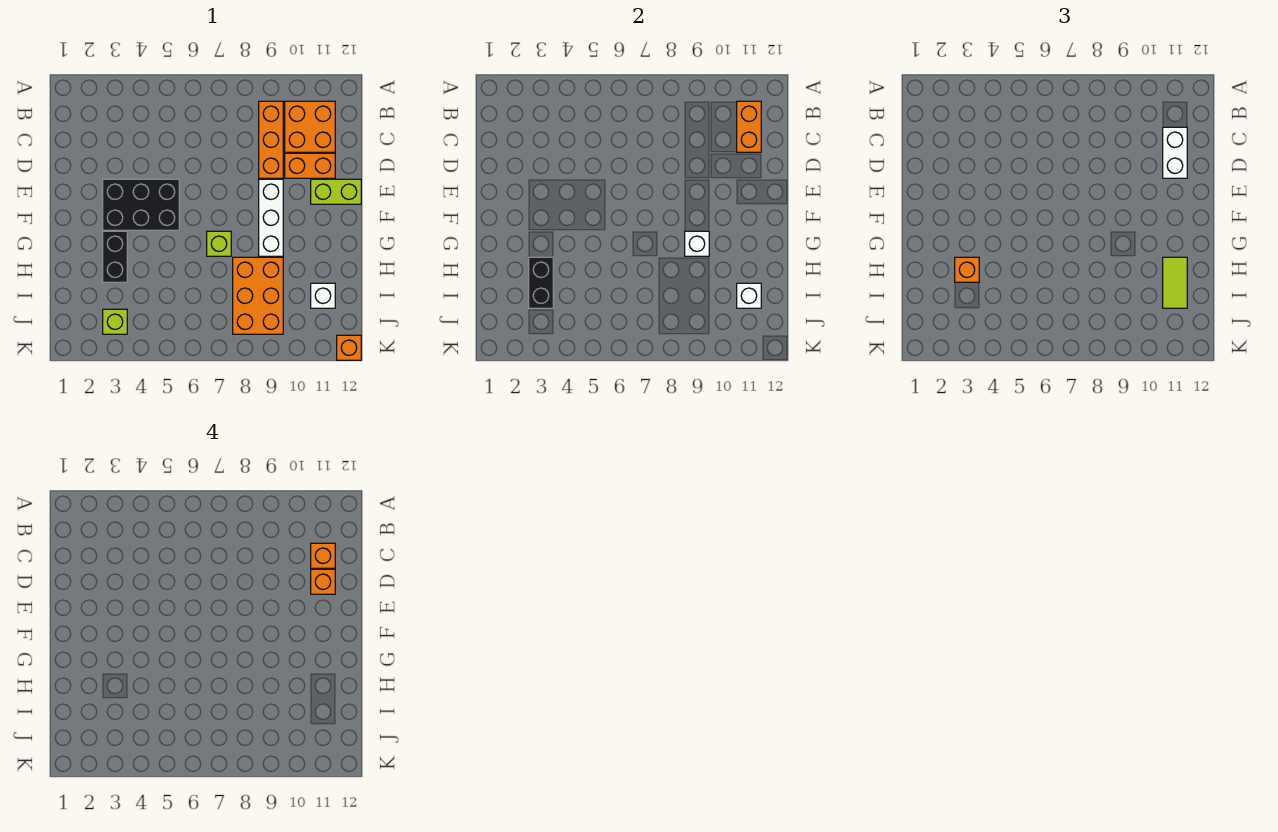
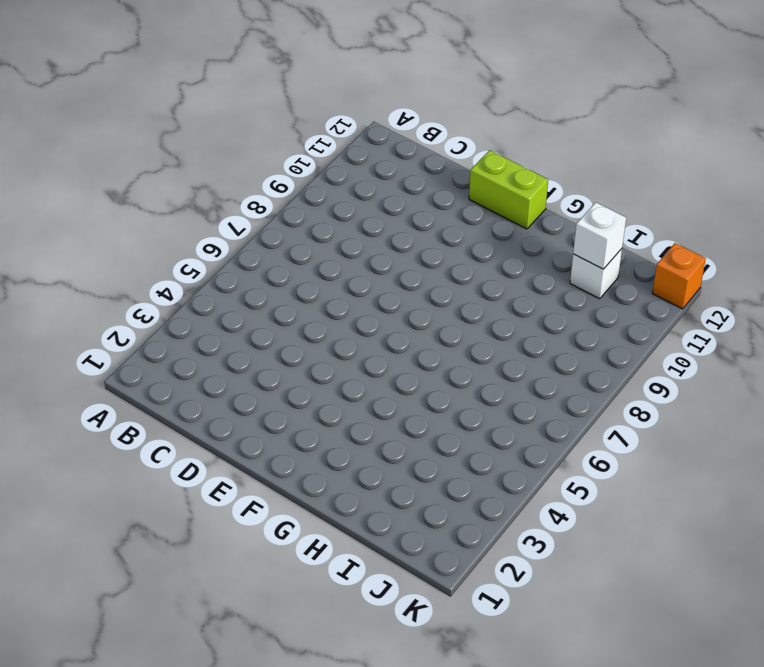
lime 1x2 brick [469,150,548,229] -> lime 1x2 brick turned to [311,179,361,204]
none -> orange 1x3 brick [259,101,283,178]
none -> orange 2x2 brick [285,101,335,152]
none -> orange 1x2 brick [285,153,335,178]

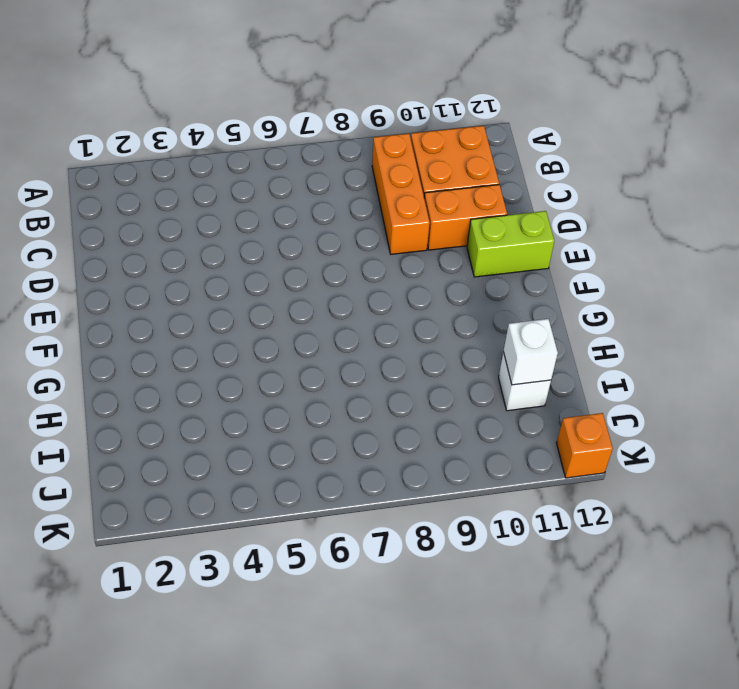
none -> black 2x3 brick [103,179,179,230]
none -> white 1x3 brick [259,179,283,256]
none -> black 1x2 brick [103,231,127,282]

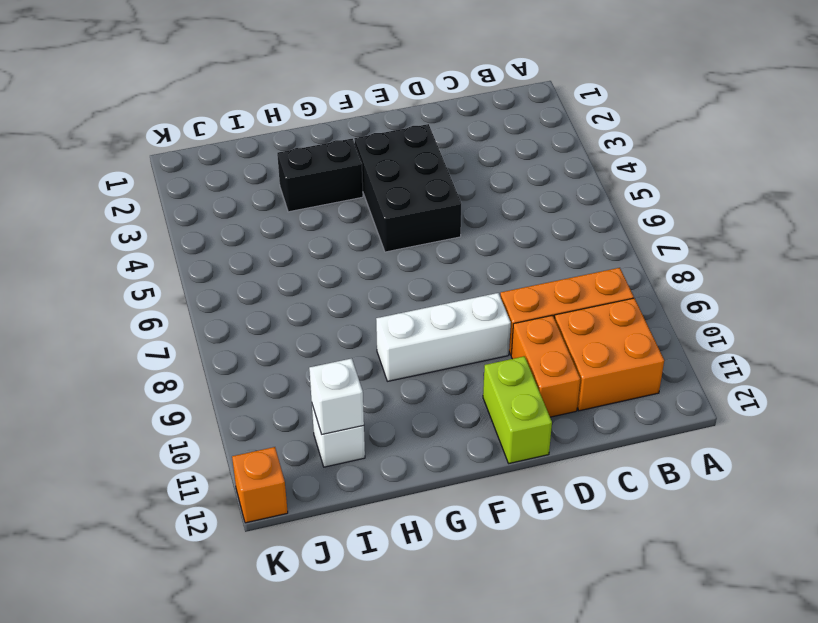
none -> lime 1x1 brick [207,231,231,256]
none -> orange 2x3 brick [233,257,283,334]
none -> lime 1x1 brick [103,309,127,334]

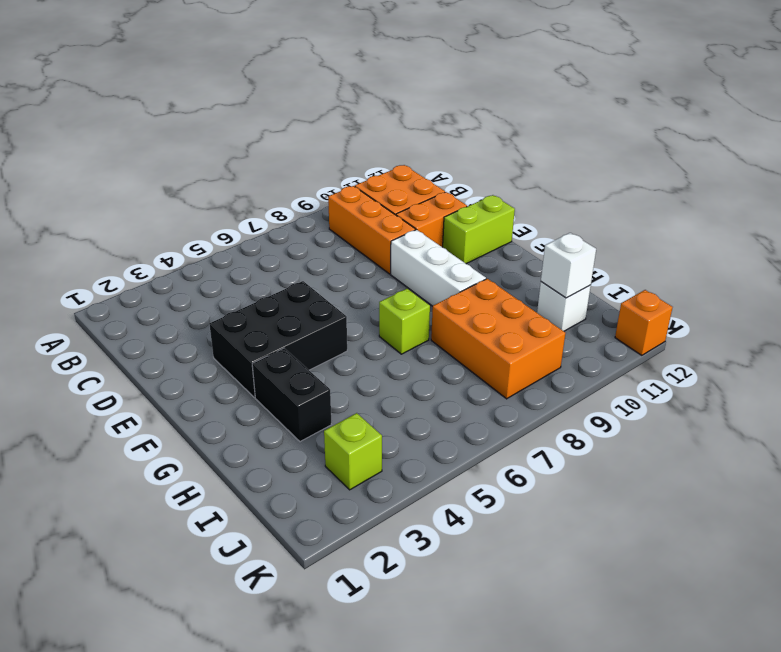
none -> orange 1x2 brick [737,101,761,152]
none -> white 1x1 brick [685,231,709,256]
none -> black 1x2 brick [529,257,553,308]

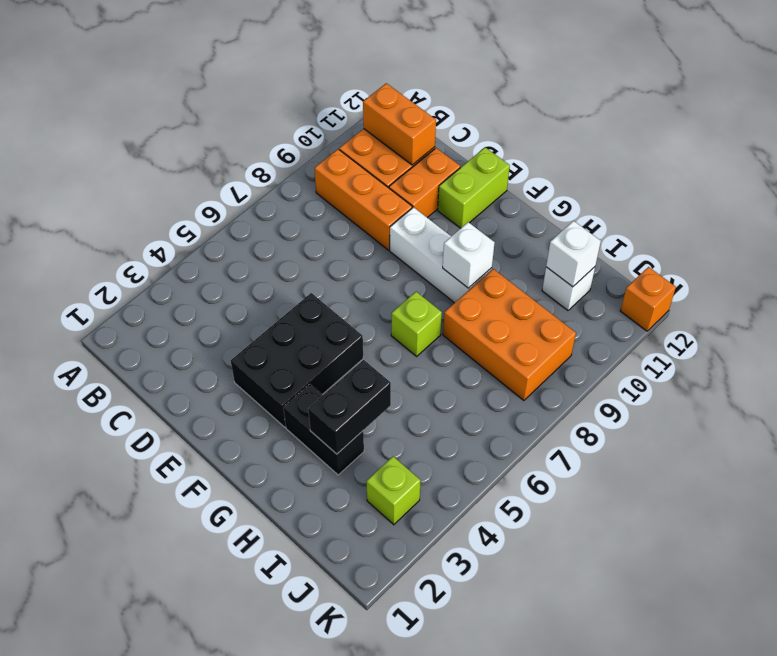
black 1x2 brick [308,360,391,454] -> black 1x2 brick turned to [529,257,553,308]
none -> white 1x2 brick [1163,127,1187,178]
none -> orange 1x1 brick [955,257,979,282]
none -> lime 1x2 tile [1163,257,1187,308]

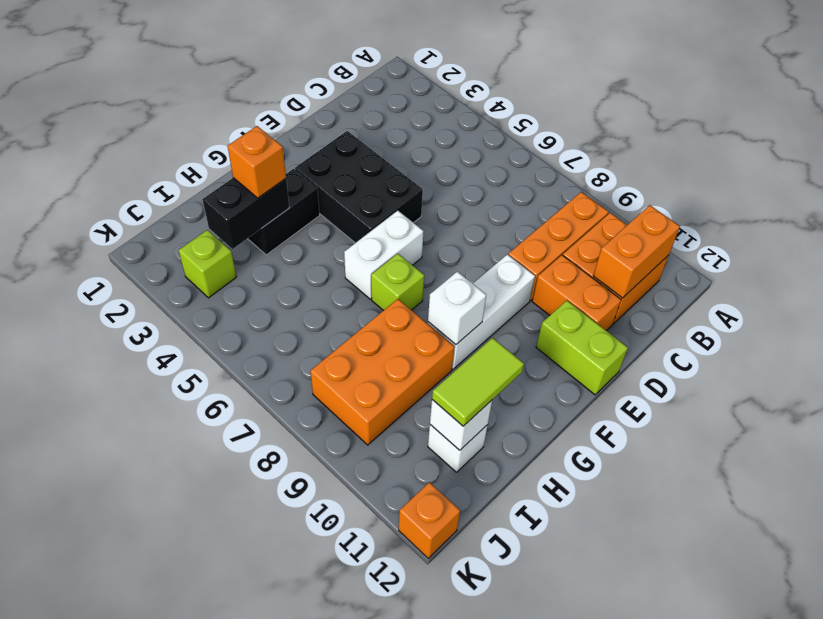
white 1x2 brick [344,211,423,299] -> white 1x2 brick moved to [1163,127,1187,178]
none -> orange 1x1 brick [311,543,335,568]
none -> orange 1x1 brick [311,569,335,594]

